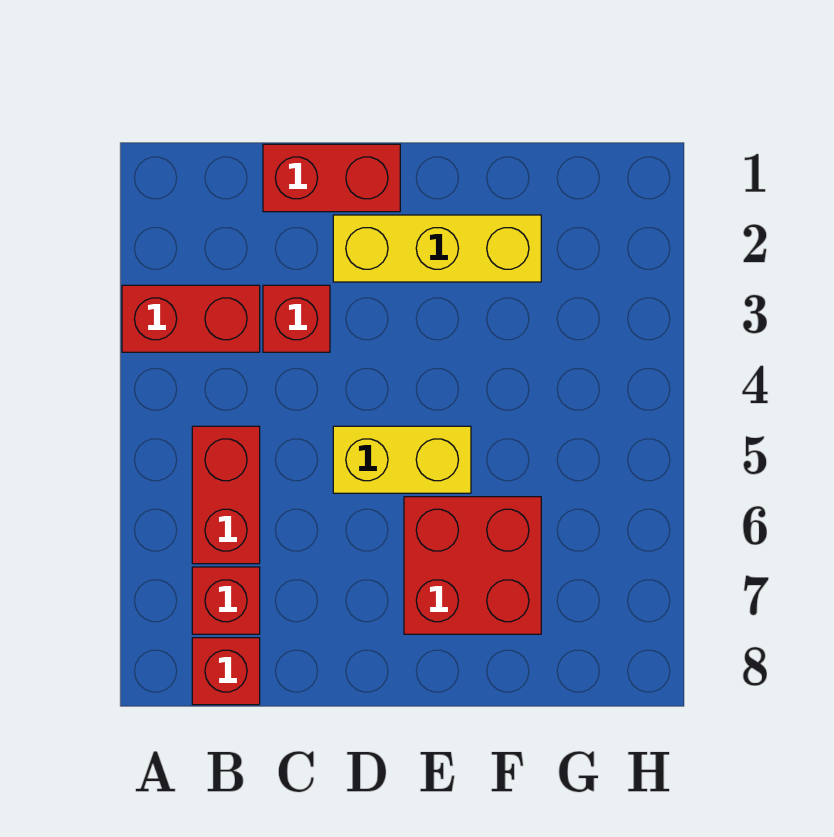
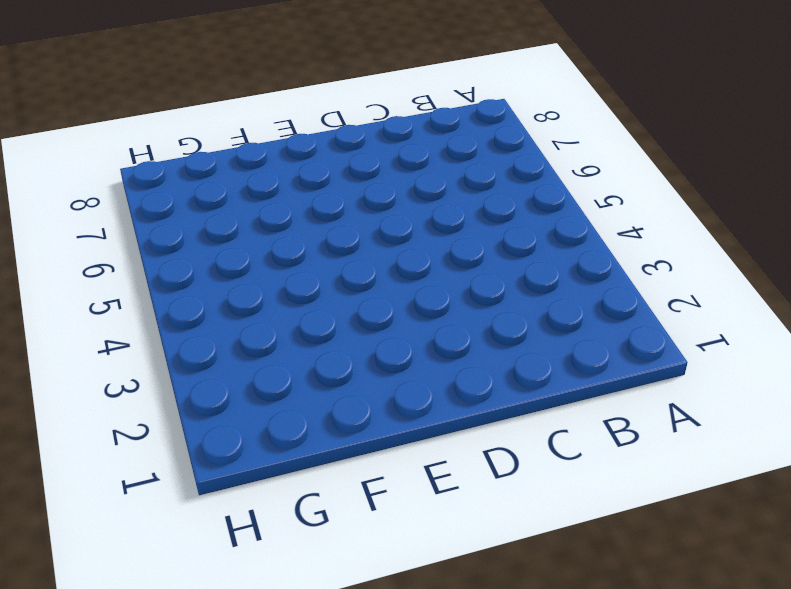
none -> red 1x2 brick [122,285,260,352]
none -> red 1x2 brick [192,426,260,564]

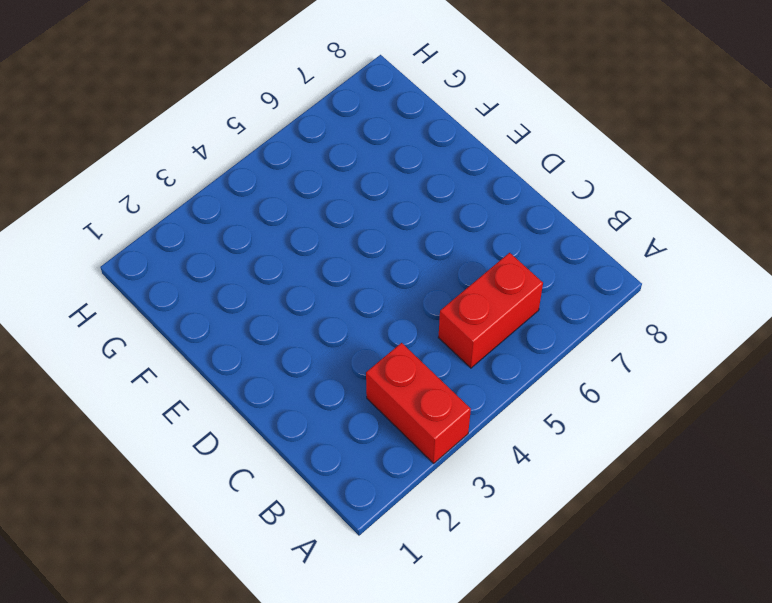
none -> red 1x1 brick [192,567,260,634]
none -> red 1x1 brick [192,638,260,705]

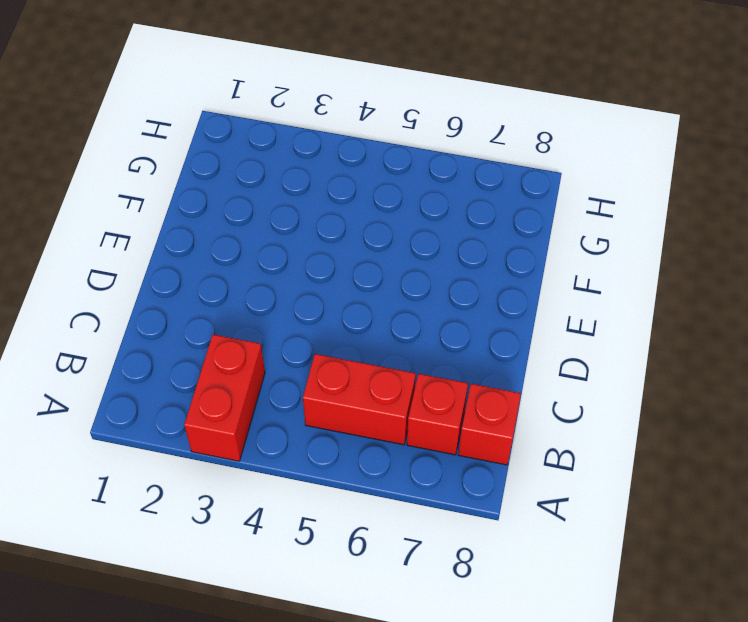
none -> red 1x2 brick [263,144,400,212]
none -> red 1x1 brick [263,285,330,352]

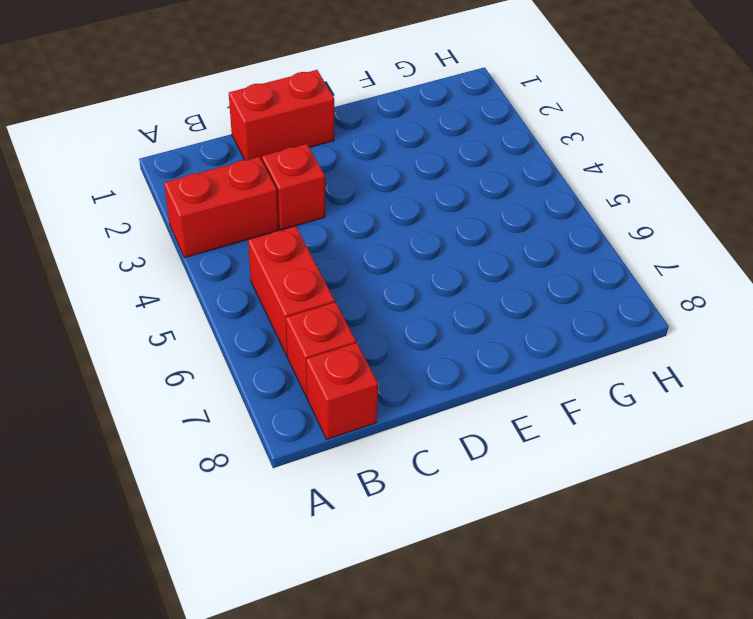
none -> yellow 1x3 brick [333,215,541,282]
none -> yellow 1x2 brick [333,426,471,493]

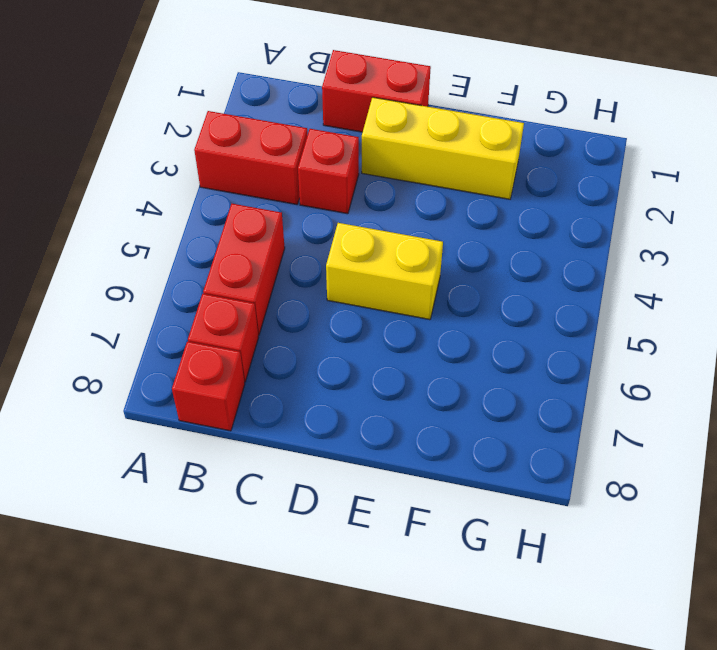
none -> red 2x2 brick [404,497,541,634]

